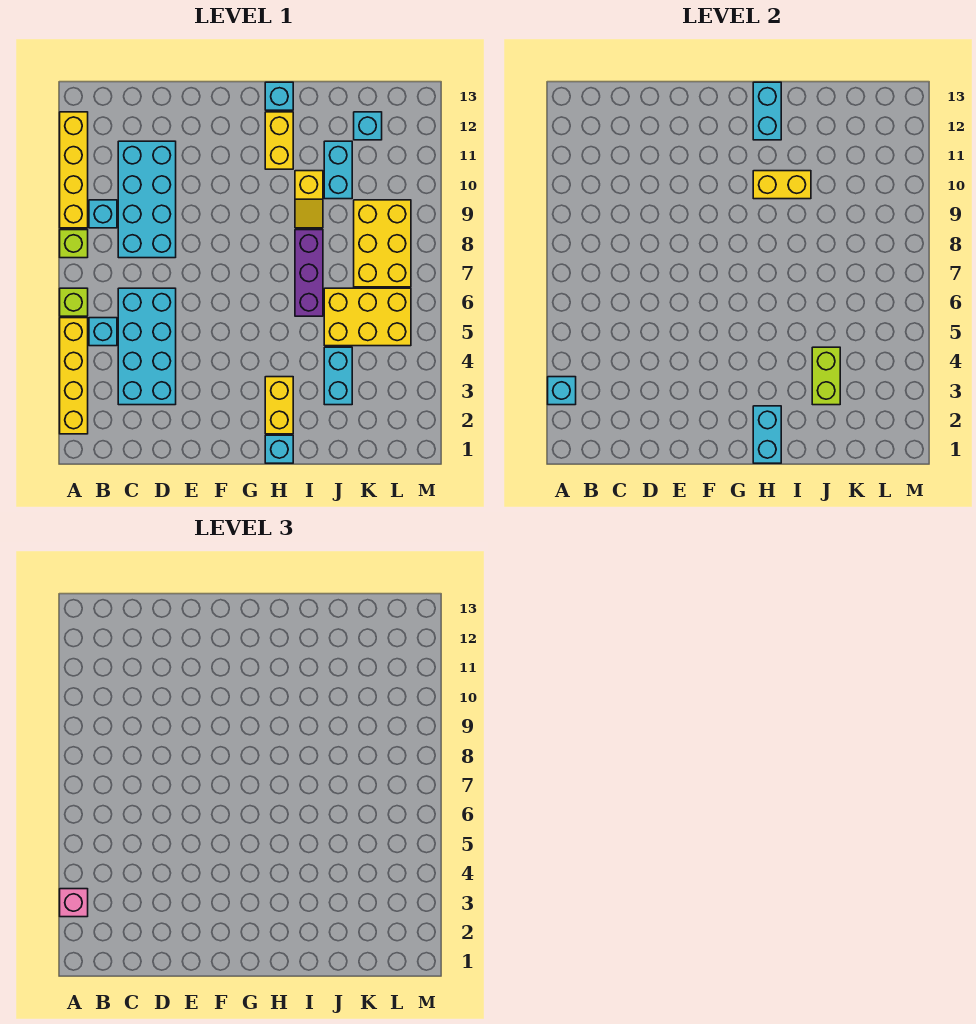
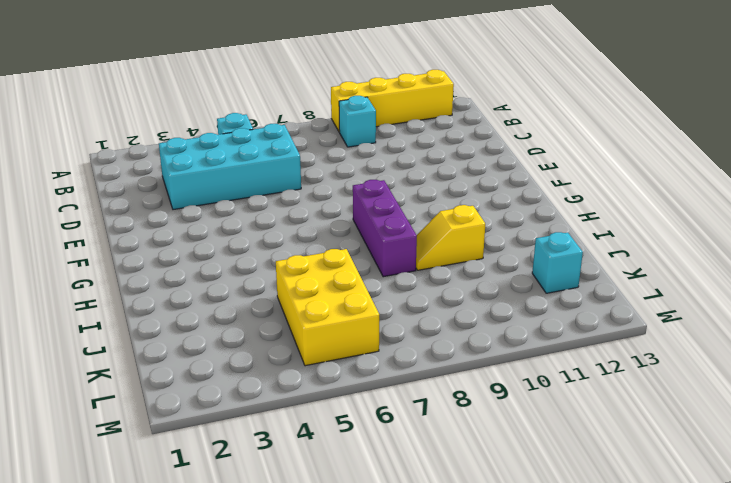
purple 1x3 brick [353,180,417,277] -> purple 1x3 brick turned to [295,230,323,316]
none -> yellow 1x4 brick [60,318,88,434]
none -> lime 1x1 brick [60,288,88,316]
none -> lime 1x1 brick [60,230,88,258]

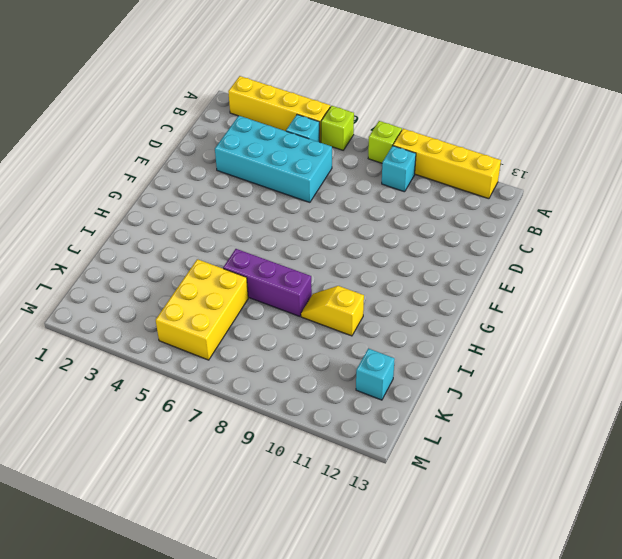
none -> cyan 2x4 brick [118,141,176,258]
none -> cyan 1x1 brick [265,435,293,463]
none -> yellow 1x2 brick [265,377,293,434]

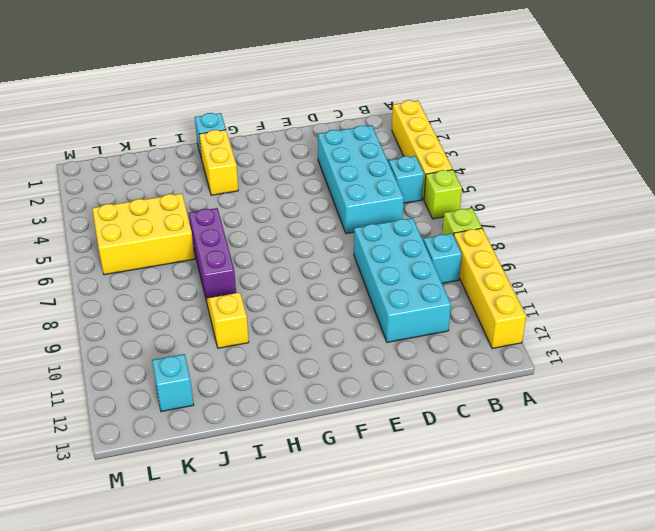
none -> yellow 1x2 brick [265,112,293,169]
none -> cyan 1x1 brick [265,82,293,110]
none -> cyan 1x2 brick [324,347,352,405]

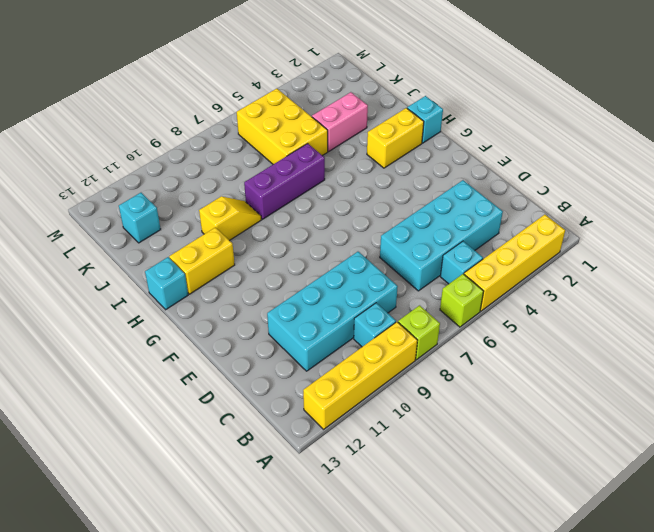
pink 1x2 brick [312,92,368,152] -> cyan 1x2 brick [324,347,352,405]
none -> cyan 1x2 brick [324,141,352,199]
none -> yellow 2x3 brick [354,200,411,287]
none -> cyan 1x1 brick [548,377,576,405]

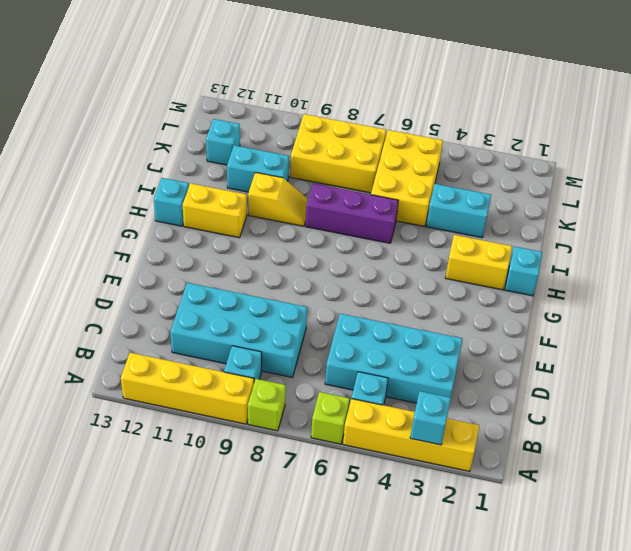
none -> cyan 1x2 brick [753,406,781,463]
none -> yellow 1x2 brick [753,171,811,199]
none -> cyan 1x2 brick [753,82,781,140]

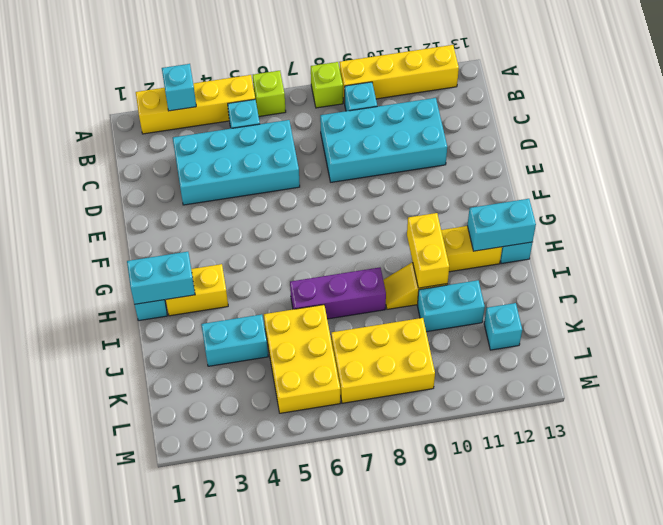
none -> lime 1x2 brick [812,347,840,405]
none -> pink 1x1 brick [60,889,88,917]

